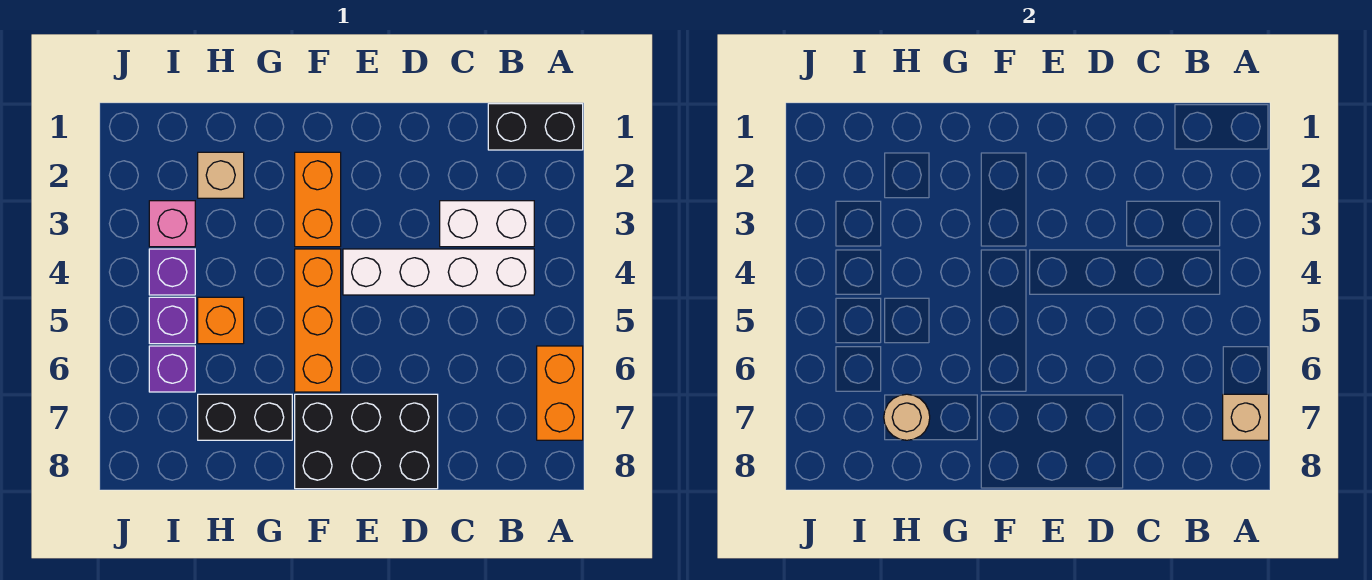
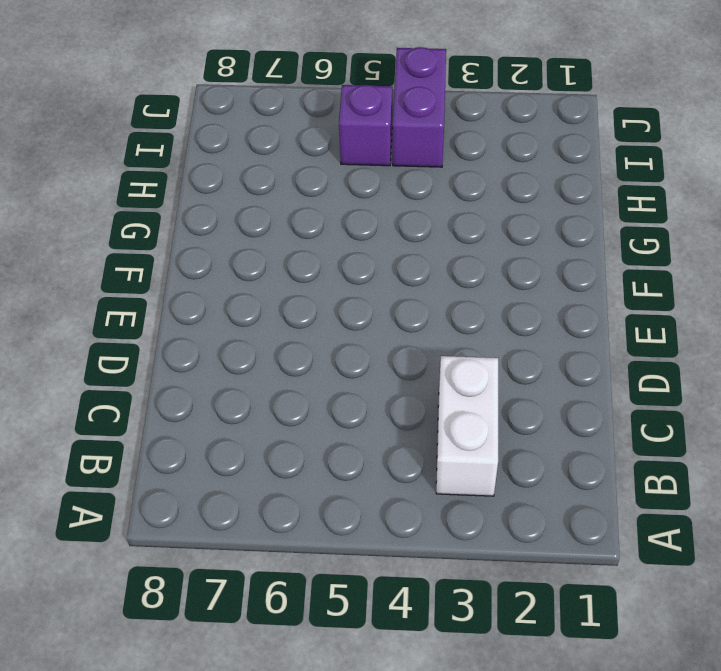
purple 1x2 brick [393,47,446,167] -> purple 1x1 brick [149,249,195,295]
none -> black 1x2 brick [488,104,583,150]
none -> orange 1x2 brick [537,346,583,440]
none -> white 1x4 brick [343,249,534,295]

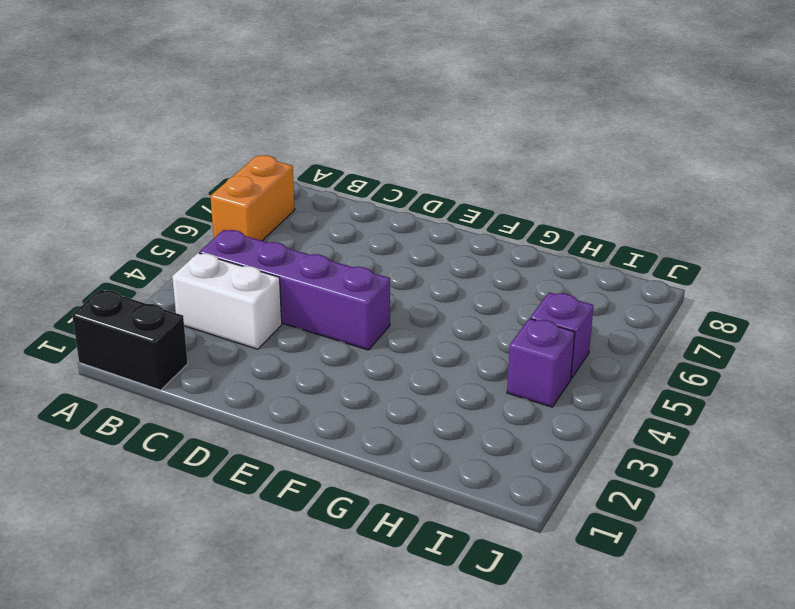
purple 1x4 brick [199,230,390,350] -> white 1x4 brick [343,249,534,295]
none -> black 2x3 brick [295,394,438,489]
none -> orange 1x2 brick [295,152,341,247]
none -> orange 1x3 brick [295,249,341,392]

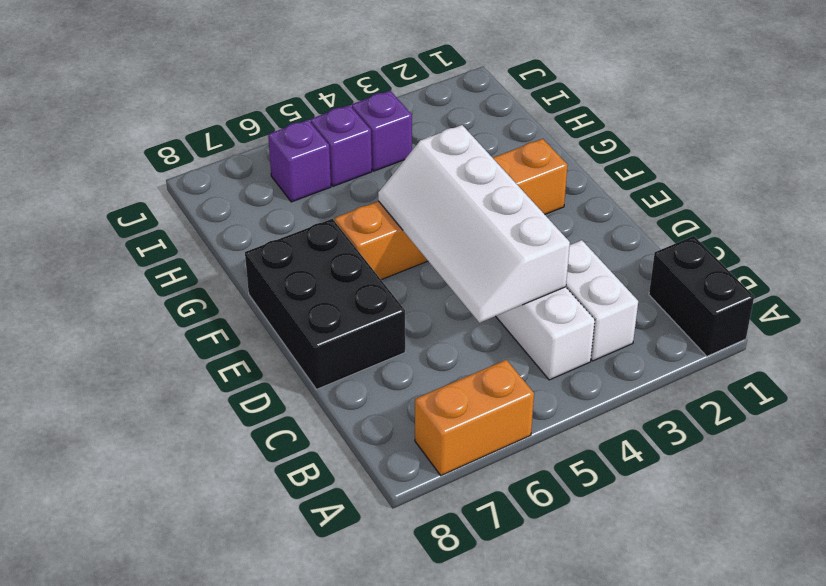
white 2x4 slope [378,125,570,323] -> none
none -> black 1x2 brick [198,394,292,440]
none -> tan 1x1 brick [198,152,244,198]
none -> orange 1x1 brick [198,297,244,344]

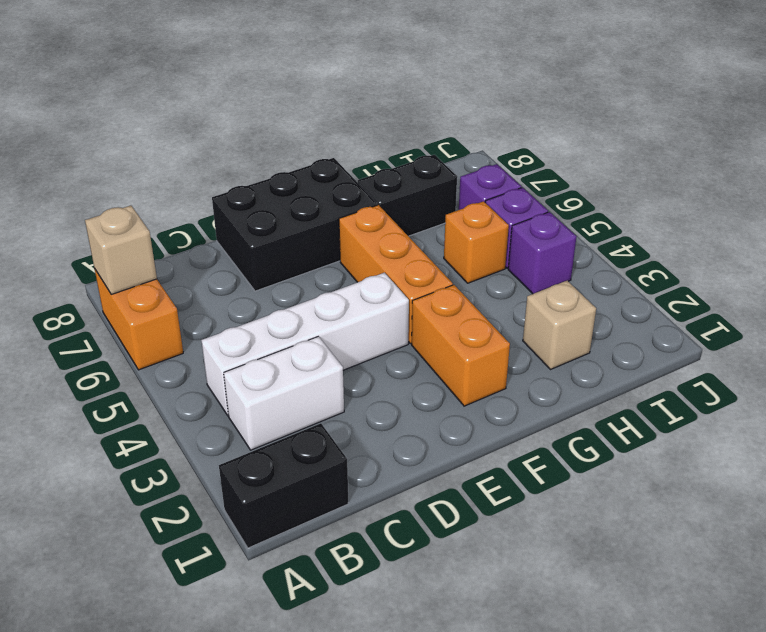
none -> pink 1x1 brick [149,201,195,247]
none -> tan 1x1 round brick [884,394,930,440]

